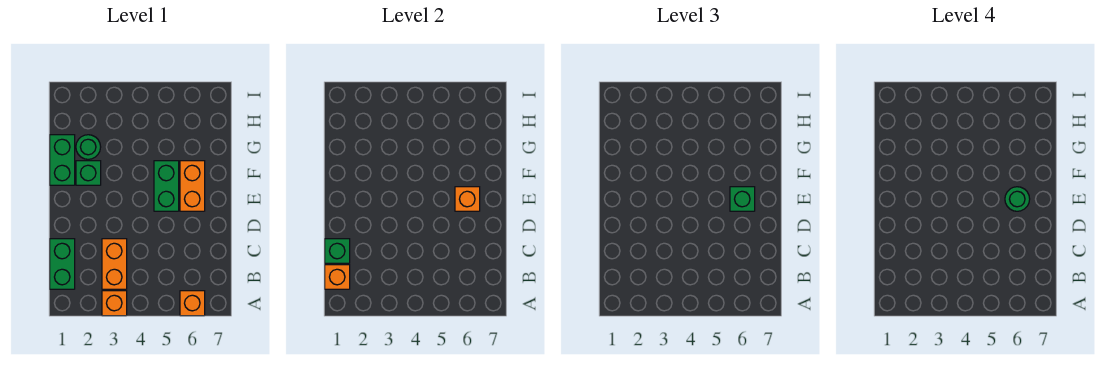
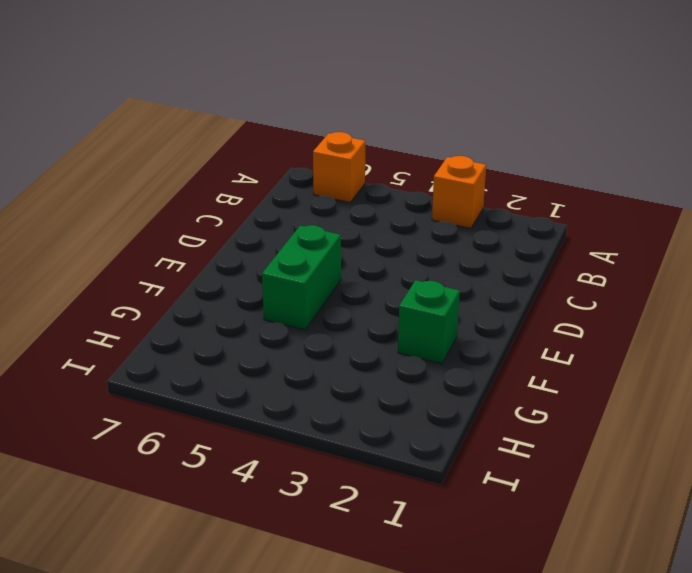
none -> green 1x2 brick [50,239,75,289]
none -> orange 1x2 brick [102,239,127,289]
none -> orange 1x2 brick [180,161,205,211]

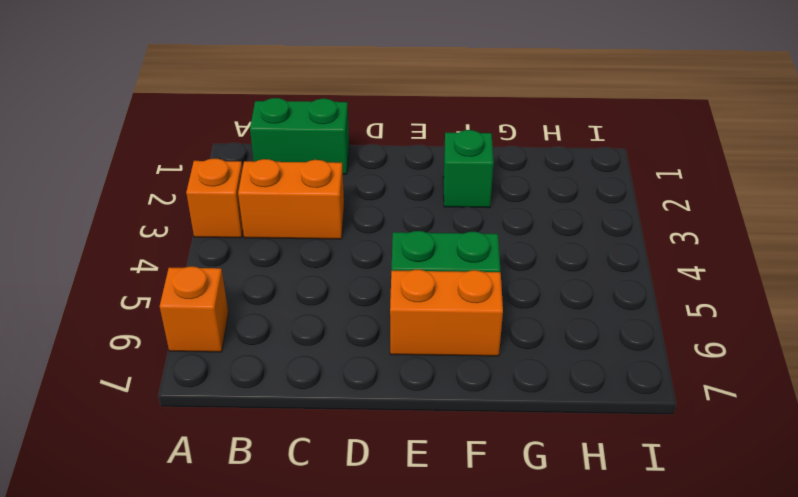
none -> green 1x2 brick [50,135,75,185]
none -> green 1x1 round brick [76,135,101,159]
none -> orange 1x1 brick [325,265,350,289]

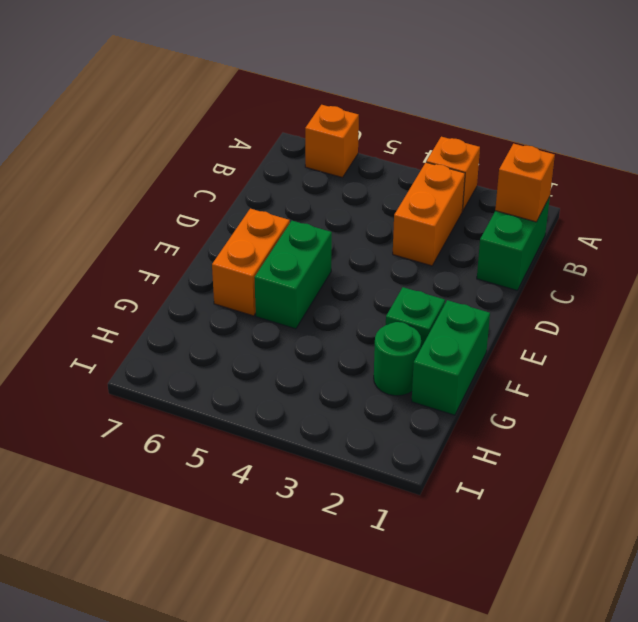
none -> green 1x1 brick [325,239,350,263]
none -> orange 1x1 brick [455,187,480,211]
none -> green 1x1 brick [730,187,755,211]

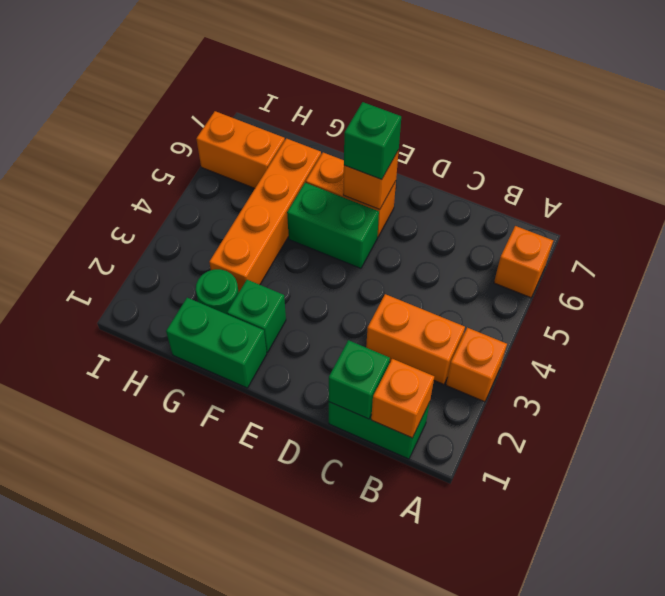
orange 1x4 brick [209,139,321,292] -> none
orange 1x2 brick [196,111,285,188] -> none
none -> green 1x1 round brick [1005,187,1030,211]

